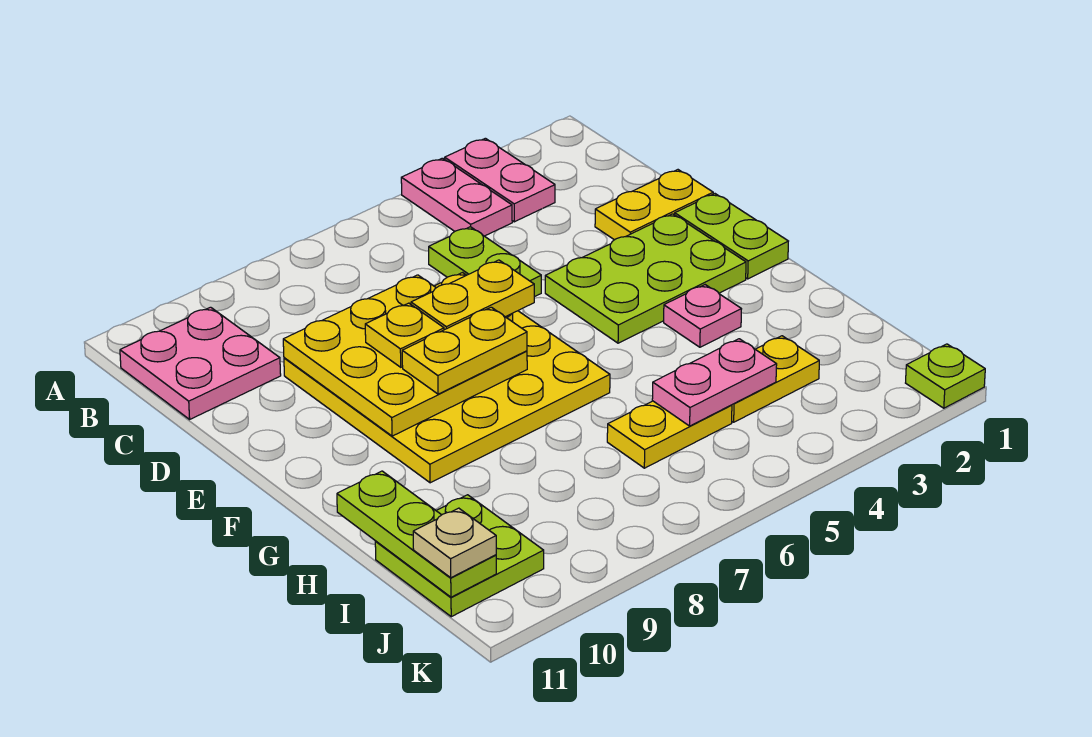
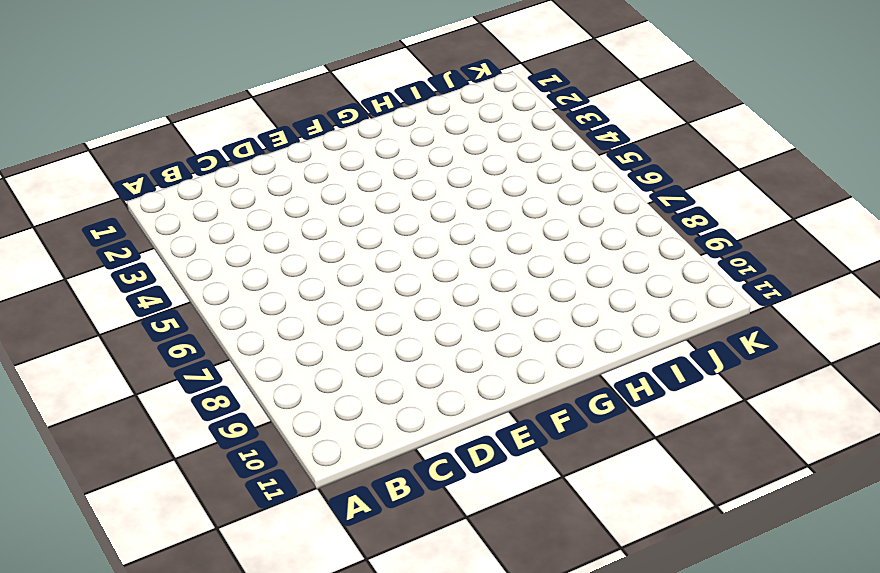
none -> pink 1x2 plate [445,138,555,222]
none -> pink 1x2 plate [401,158,512,236]
none -> pink 2x2 plate [120,307,281,419]

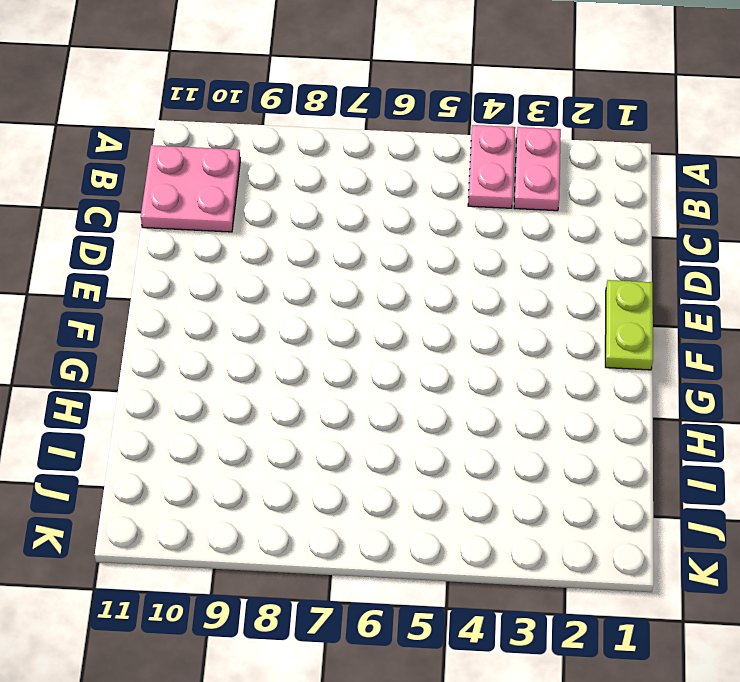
none -> lime 1x2 plate [429,227,541,297]
none -> yellow 1x2 plate [595,170,713,240]
none -> yellow 4x4 plate [284,273,610,483]

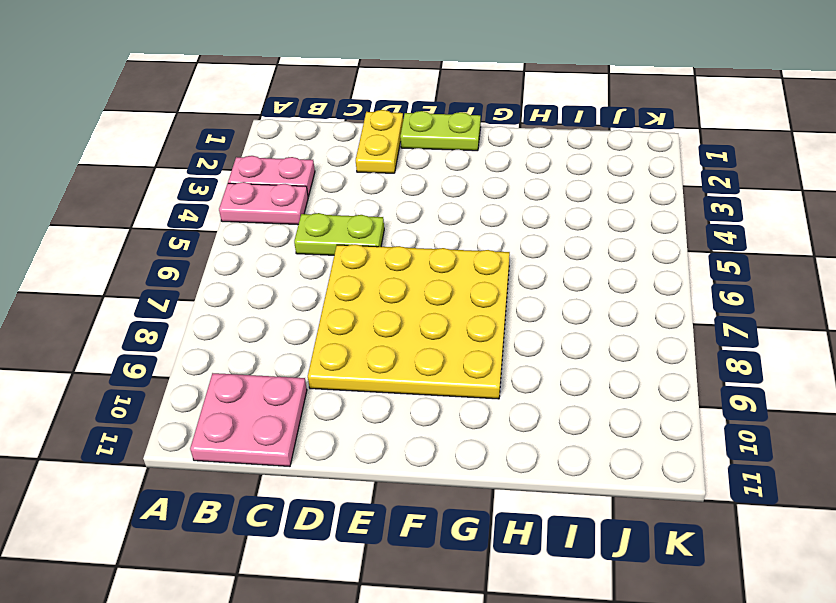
none -> lime 2x3 plate [545,214,746,343]
none -> pink 1x1 plate [664,285,741,347]
none -> yellow 1x2 plate [732,336,819,422]

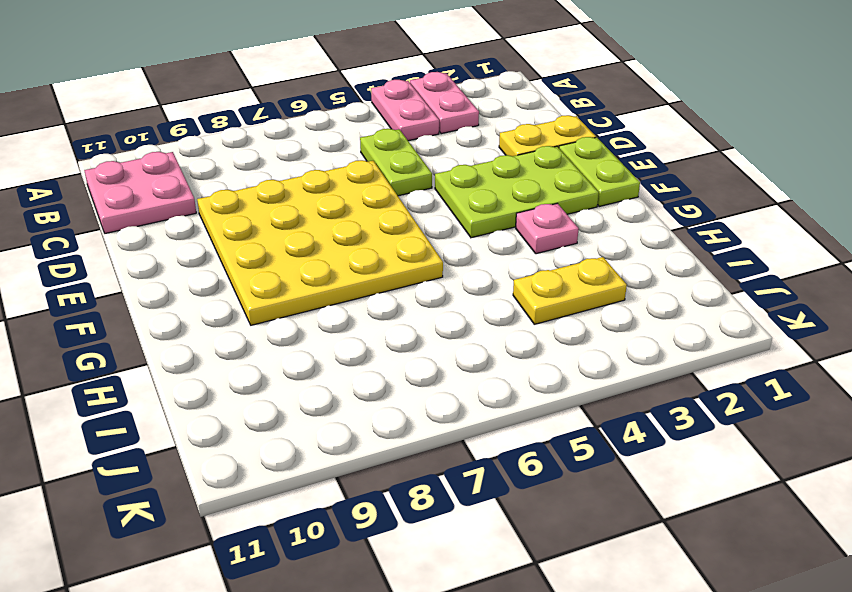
none -> yellow 1x2 plate [607,401,732,468]
none -> lime 2x2 plate [375,495,544,617]
none -> lime 1x1 plate [906,344,985,408]

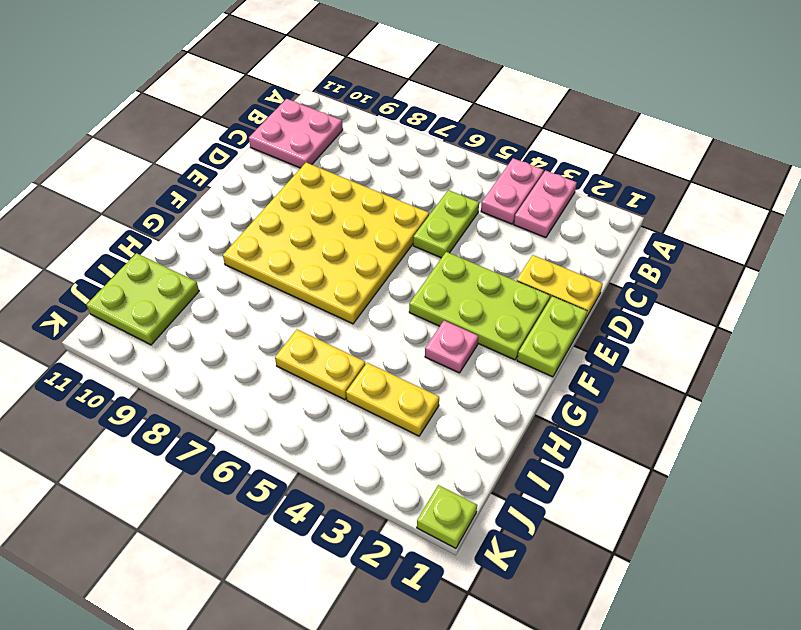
none -> yellow 3x3 plate [283,275,527,436]
none -> lime 1x3 plate [337,471,496,597]
none -> pink 1x2 plate [652,339,777,426]

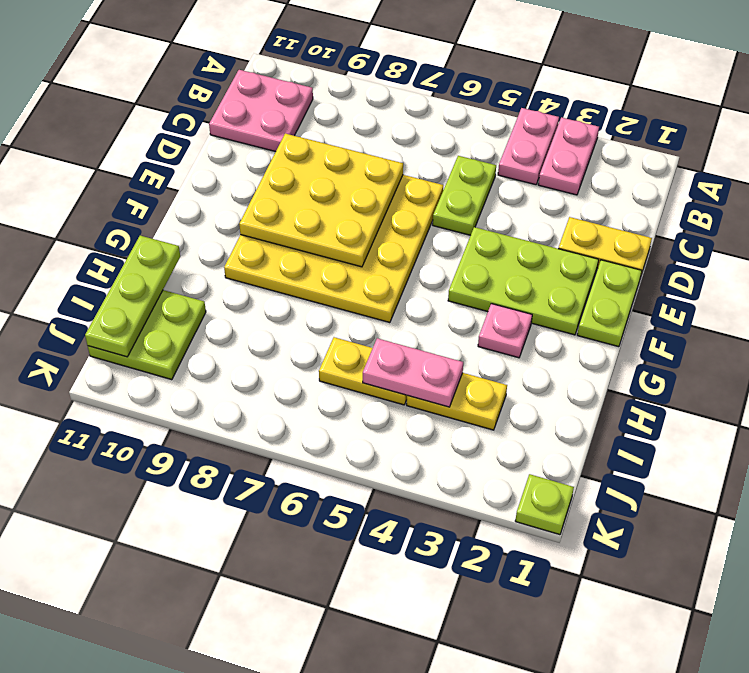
none -> yellow 1x2 plate [411,260,534,330]
none -> yellow 1x1 plate [365,303,444,367]
none -> yellow 1x2 plate [402,307,527,394]

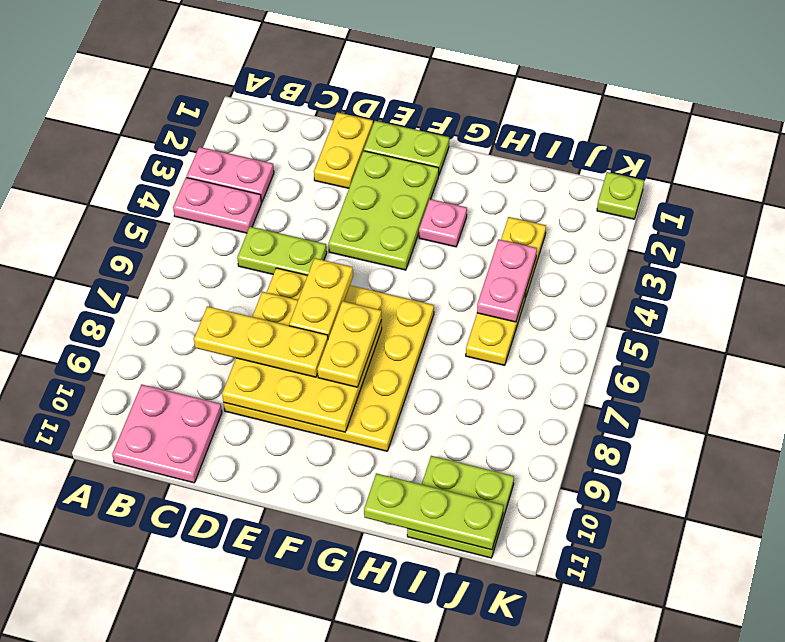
yellow 1x3 plate [194,306,328,377] -> yellow 1x1 plate [365,303,444,367]
none -> tan 1x1 plate [413,508,496,578]

